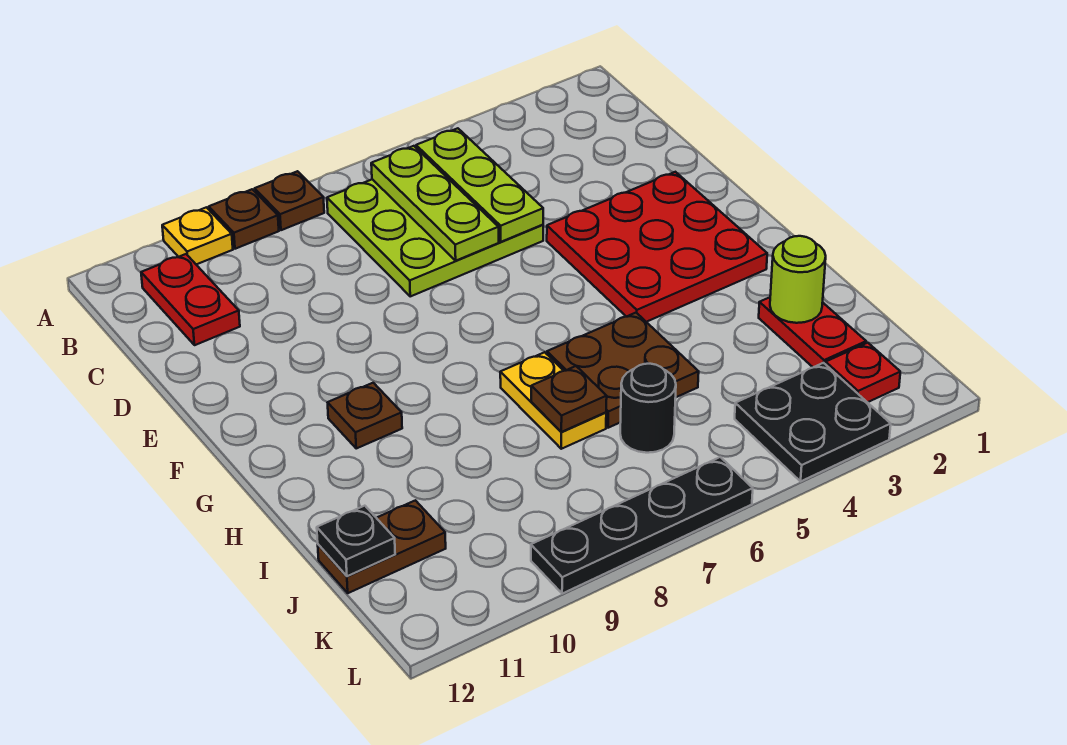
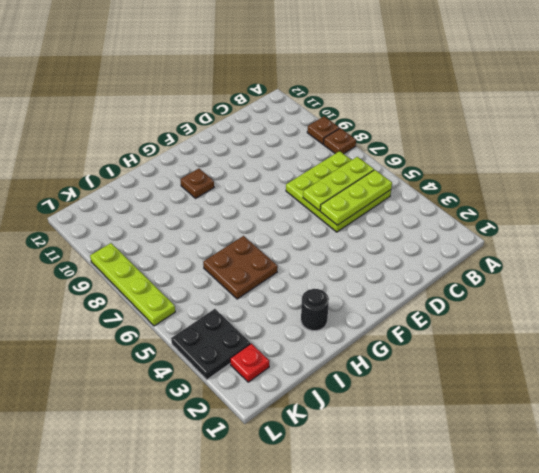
black 1x1 round brick [301,289,329,331] -> black 1x1 round brick moved to [620,364,676,453]
lime 1x4 plate [90,243,175,326] -> black 1x4 plate [531,457,753,594]
none -> yellow 1x1 plate [162,207,233,264]
none -> red 1x2 plate [141,254,240,345]
none -> red 3x3 plate [547,172,767,322]

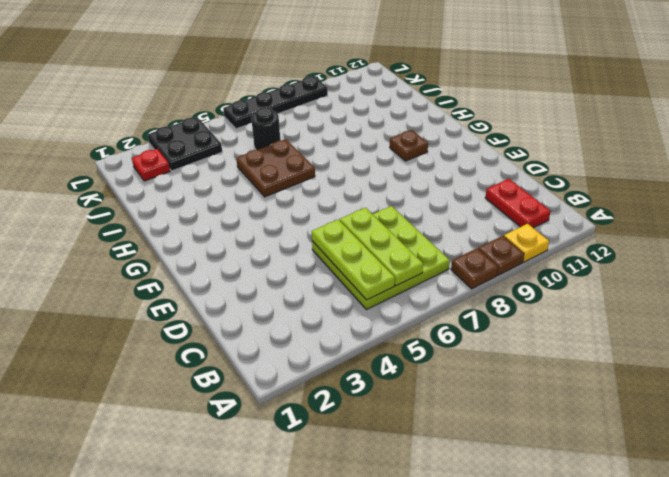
none -> red 3x3 plate [547,172,767,322]
none -> yellow 1x2 plate [500,352,606,449]
none -> red 1x2 plate [759,297,866,367]

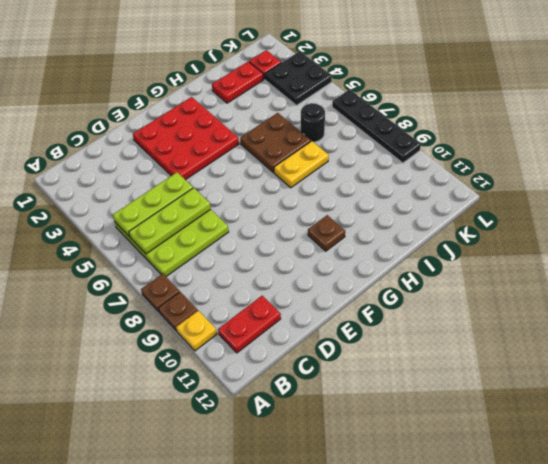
none -> brown 1x2 plate [318,500,446,593]
none -> lime 1x1 round brick [770,236,826,323]
none -> brown 1x1 plate [531,366,607,432]

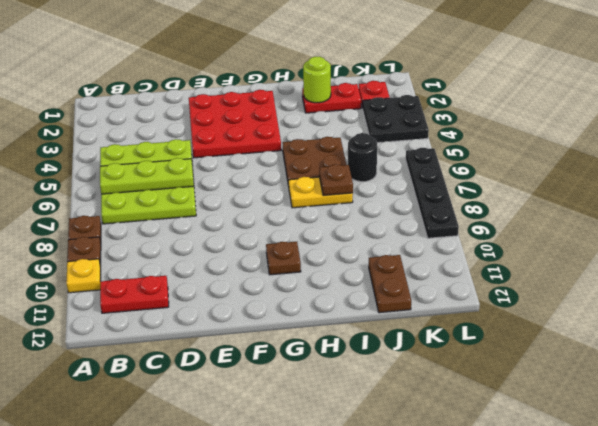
none -> black 1x1 plate [317,506,395,576]

